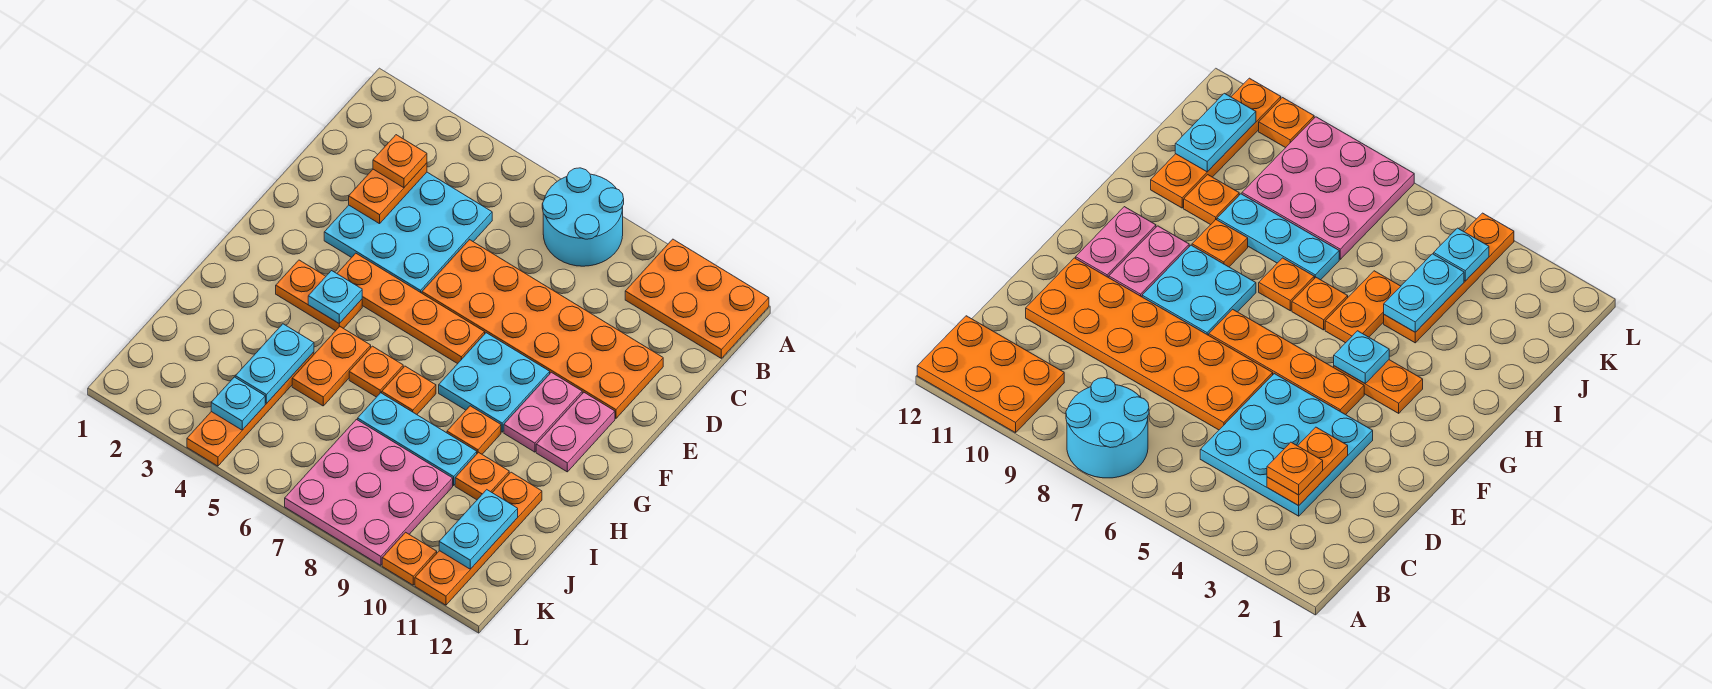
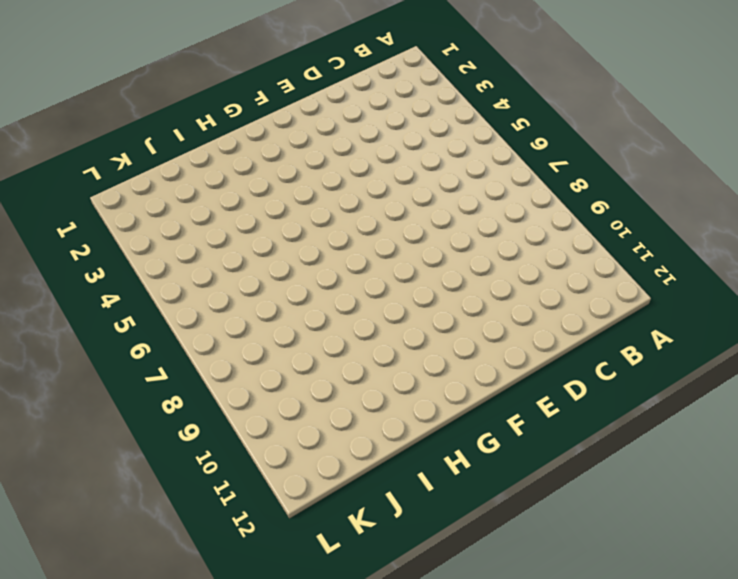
none -> cyan 2x2 round brick [542,168,624,266]
none -> orange 2x3 plate [625,239,769,358]
none -> cyan 3x3 plate [324,172,492,293]

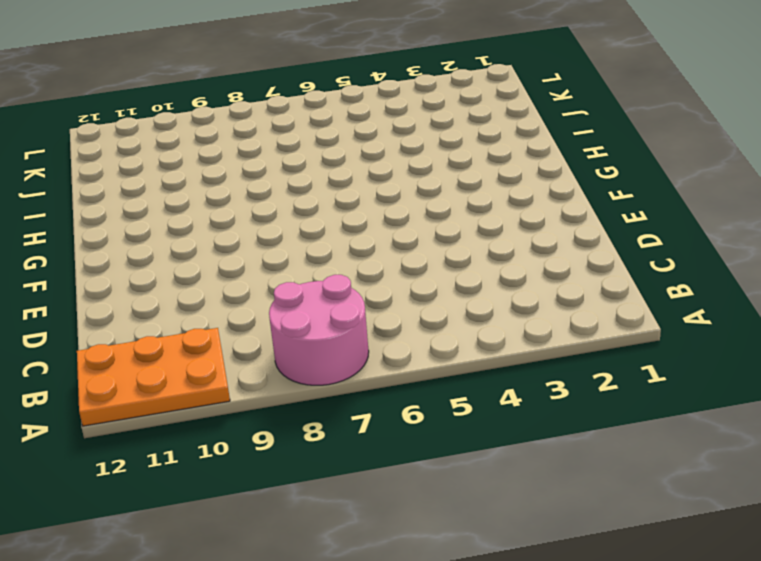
pink 2x2 round brick [269,275,369,385] -> cyan 2x2 round brick [542,168,624,266]
none -> cyan 3x3 plate [324,172,492,293]
none -> orange 2x6 plate [422,240,663,419]
none -> orange 1x4 plate [337,253,485,364]

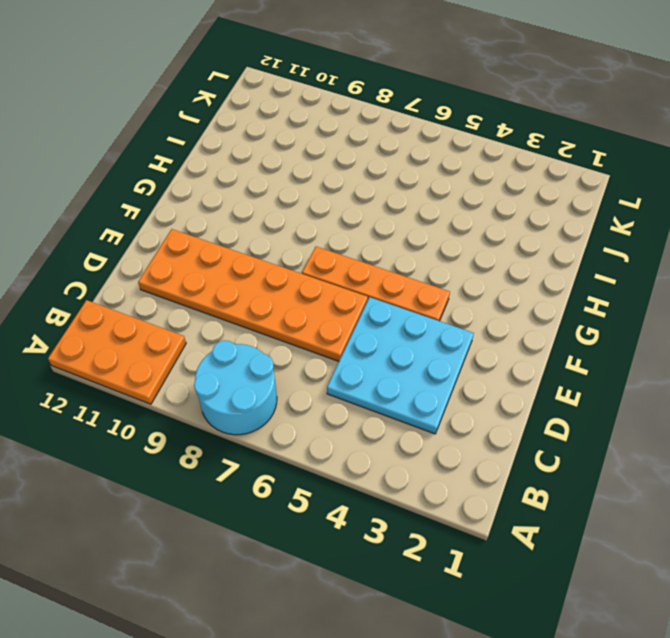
none -> cyan 2x2 plate [439,333,550,432]
none -> pink 1x2 plate [504,372,582,452]
none -> pink 1x2 plate [536,393,615,472]

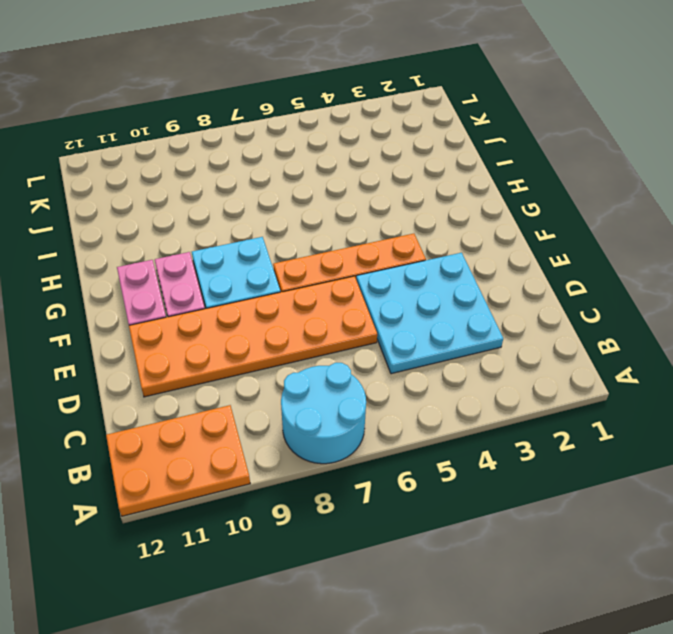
none -> orange 1x2 plate [276,260,362,331]
none -> orange 1x2 plate [292,327,371,406]
none -> orange 1x1 plate [349,346,403,397]

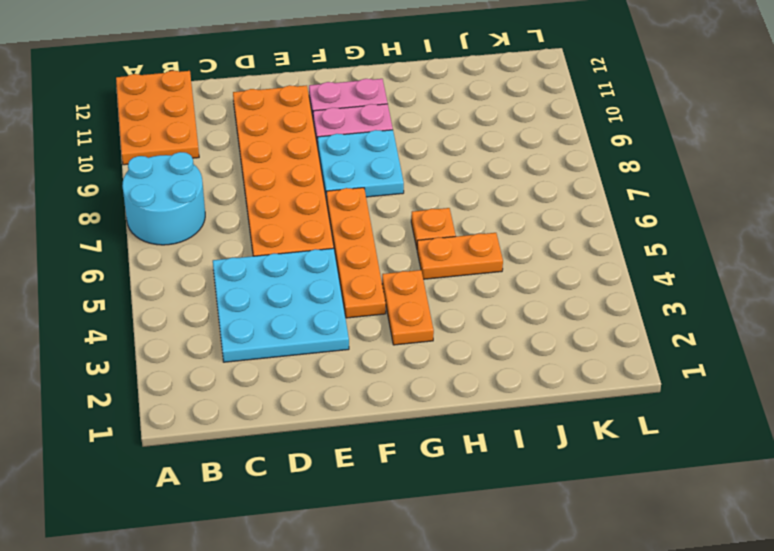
none -> orange 1x1 plate [382,366,436,414]
none -> orange 1x1 plate [447,406,501,454]
none -> orange 1x4 plate [187,352,314,466]

